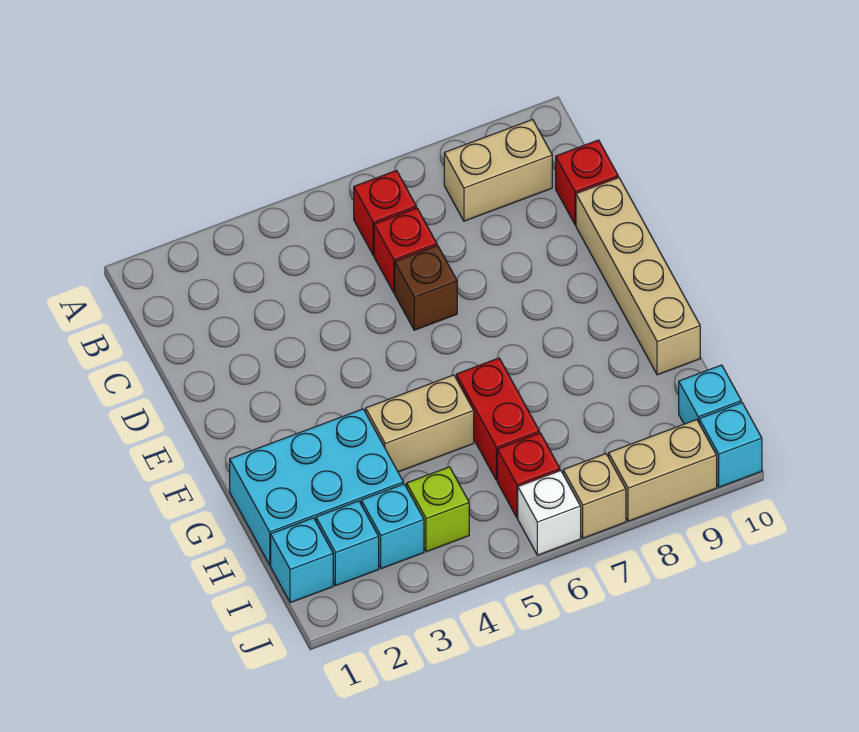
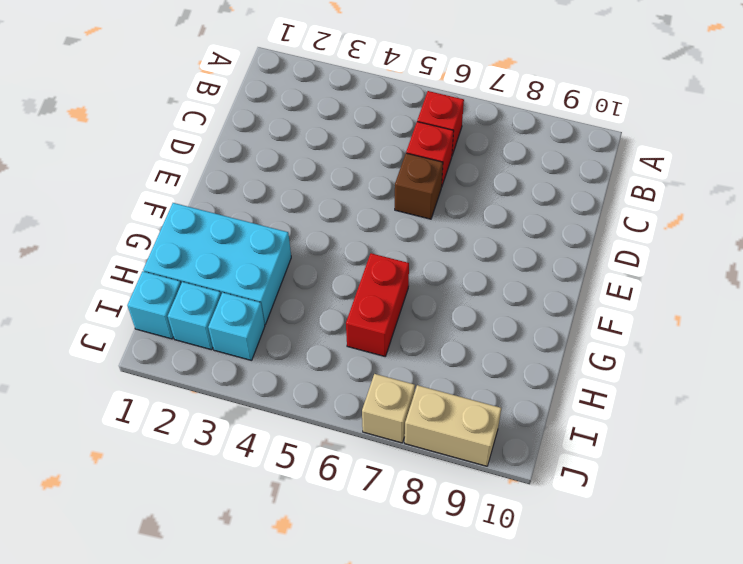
none -> tan 1x2 brick [444,119,552,221]
none -> red 1x1 brick [556,140,618,225]
none -> tan 1x4 brick [576,178,700,375]

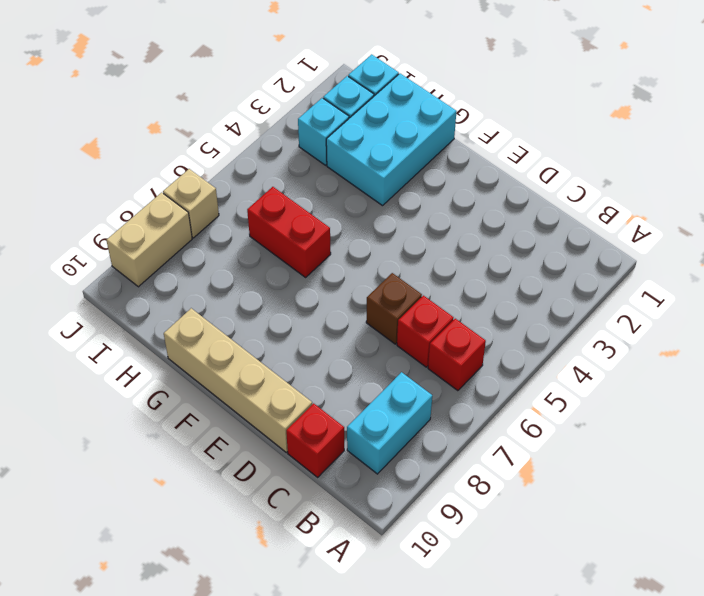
cyan 1x2 brick [347,372,432,474] -> tan 1x2 brick [444,119,552,221]
none -> tan 1x2 brick [366,375,474,472]
none -> lime 1x1 brick [407,467,469,552]
none -> red 1x1 brick [497,433,560,518]

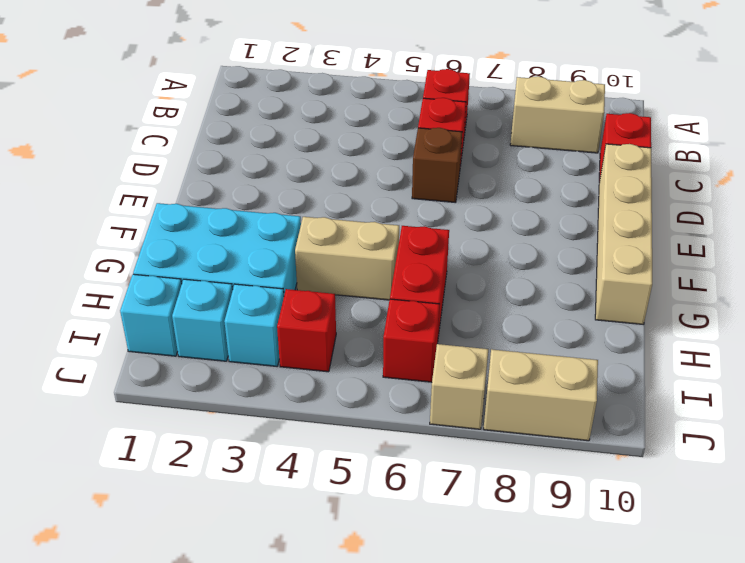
red 1x1 brick [277,289,336,372] -> lime 1x1 brick [407,467,469,552]
none -> cyan 1x1 brick [679,365,741,424]
none -> white 1x1 brick [518,471,581,555]
none -> cyan 1x1 brick [699,403,762,487]

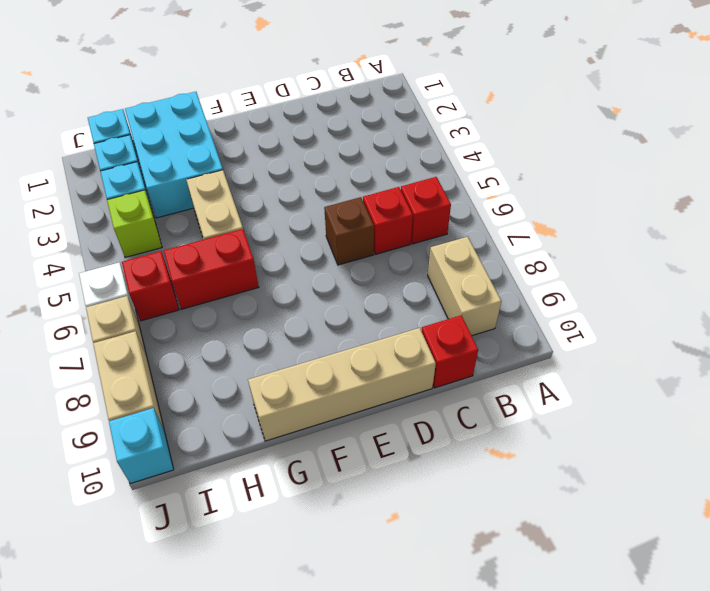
none -> cyan 1x1 brick [679,365,741,424]

